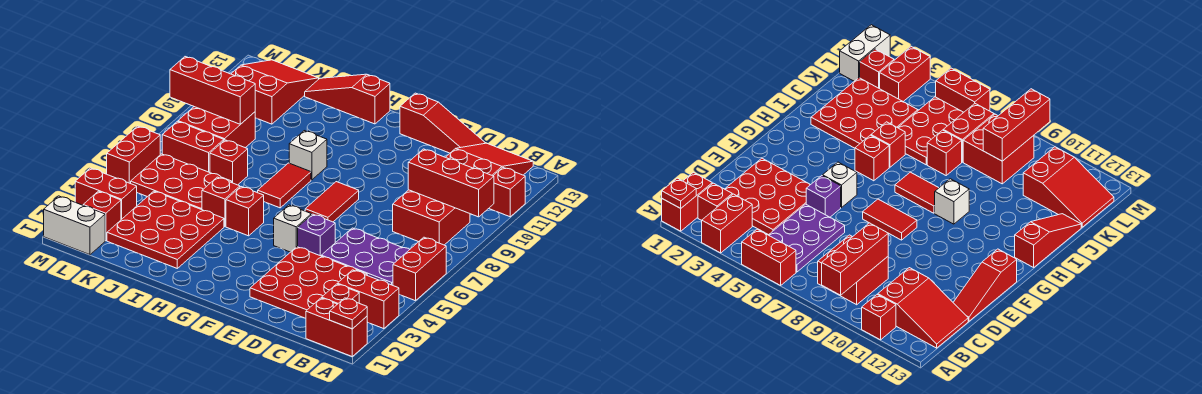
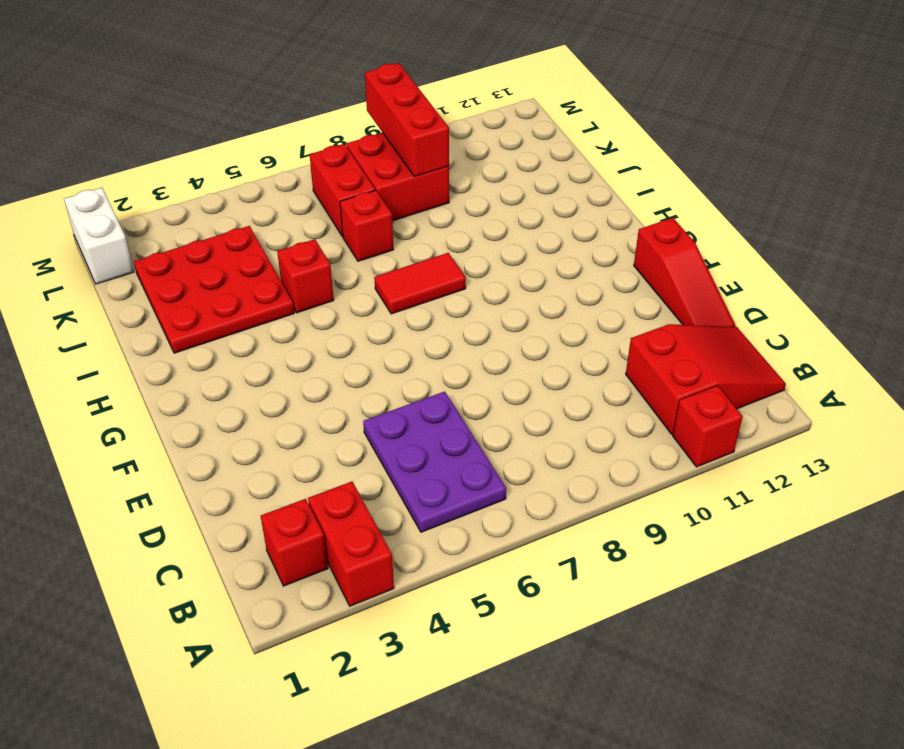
none -> red 1x2 brick [306,298,368,356]
none -> red 1x2 brick [393,237,446,301]
none -> red 2x2 brick [393,190,470,245]
none -> red 3x3 plate [250,247,367,318]

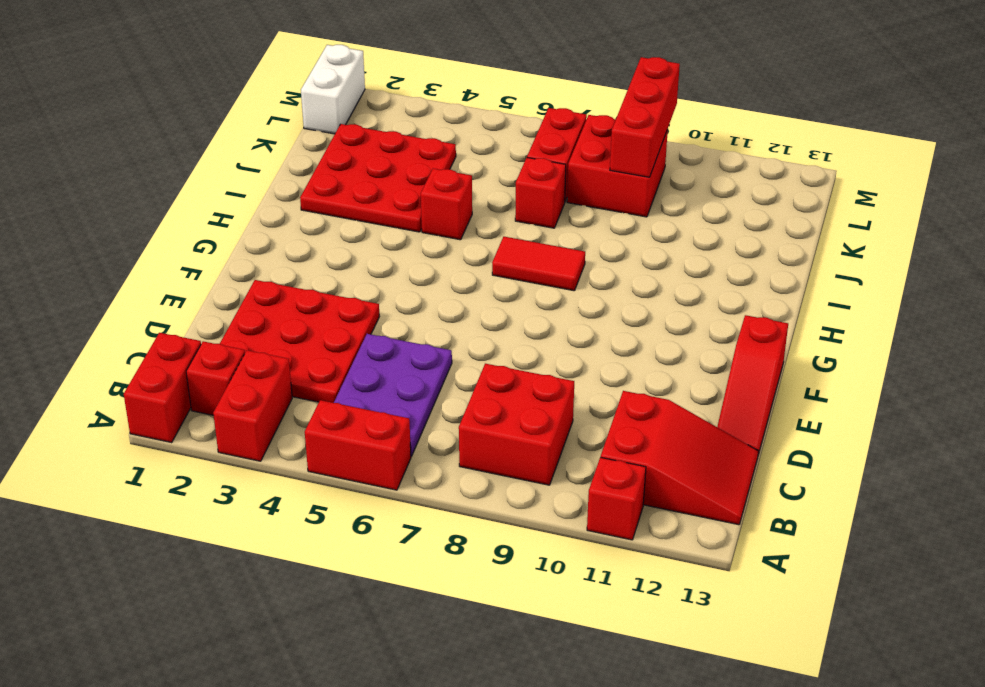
none -> purple 1x1 brick [298,214,335,256]
none -> white 1x1 brick [274,205,311,252]
none -> red 1x2 tile [305,182,359,222]
none -> red 1x1 brick [226,187,264,236]

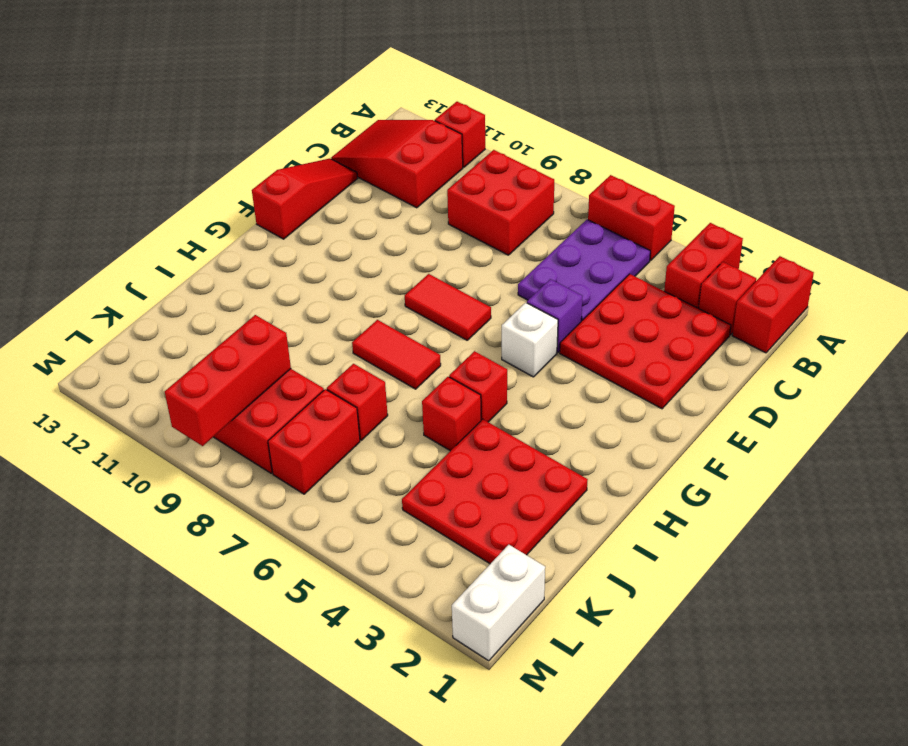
none -> white 1x1 brick [289,131,327,180]
none -> red 1x3 slope [305,74,390,124]
none -> red 2x3 plate [131,154,232,210]
none -> red 2x3 slope [231,60,319,124]

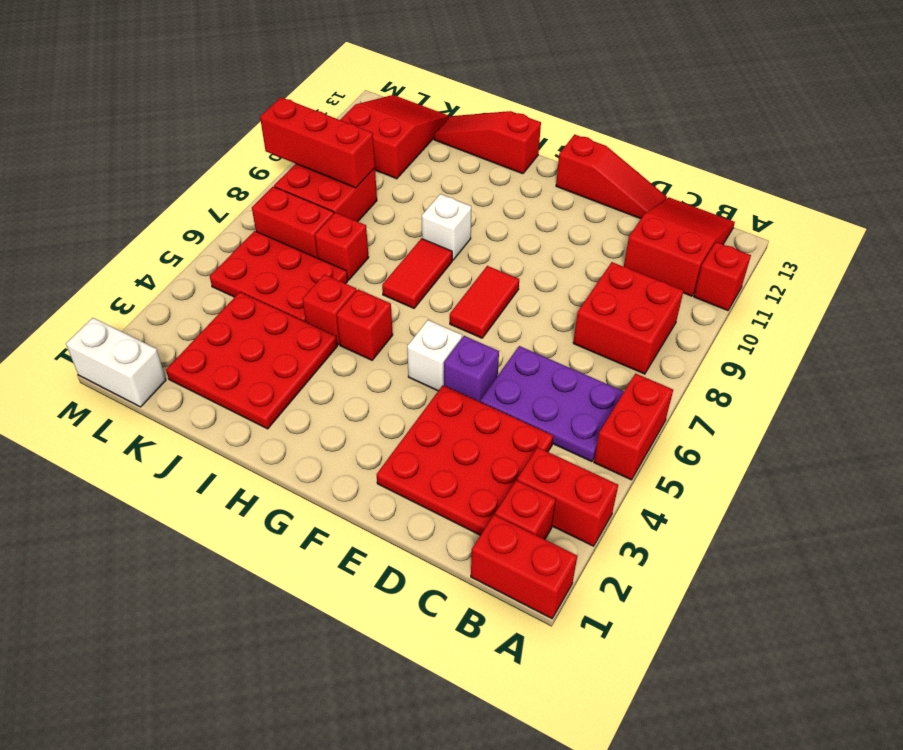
none -> red 1x1 brick [83,191,121,241]
none -> red 1x2 brick [75,168,137,220]
none -> red 1x2 brick [107,126,160,184]
none -> red 1x1 plate [330,298,367,329]

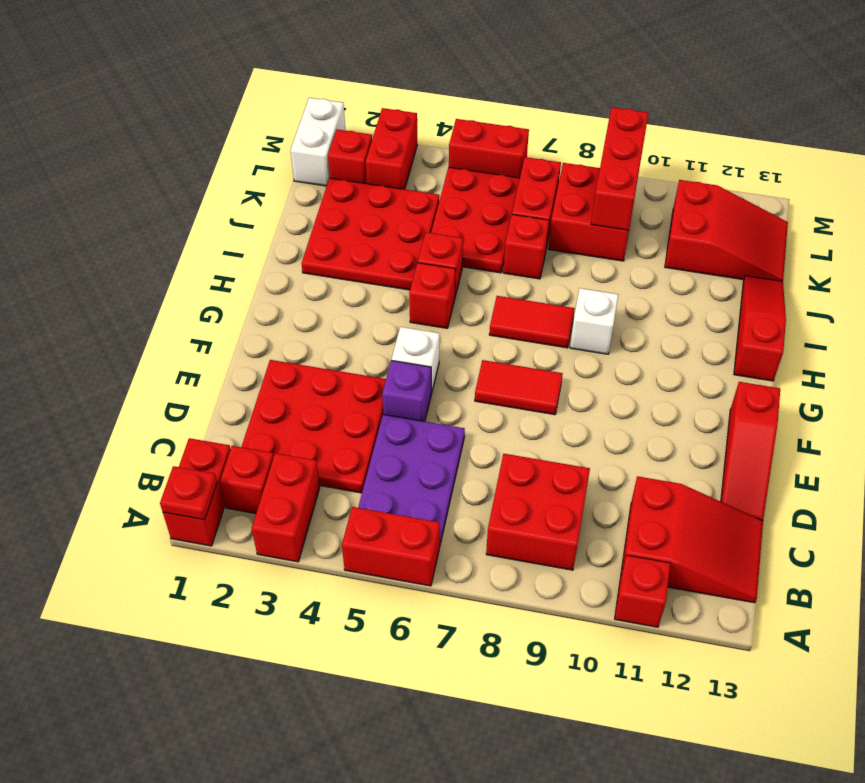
none -> red 1x3 brick [408,149,494,217]

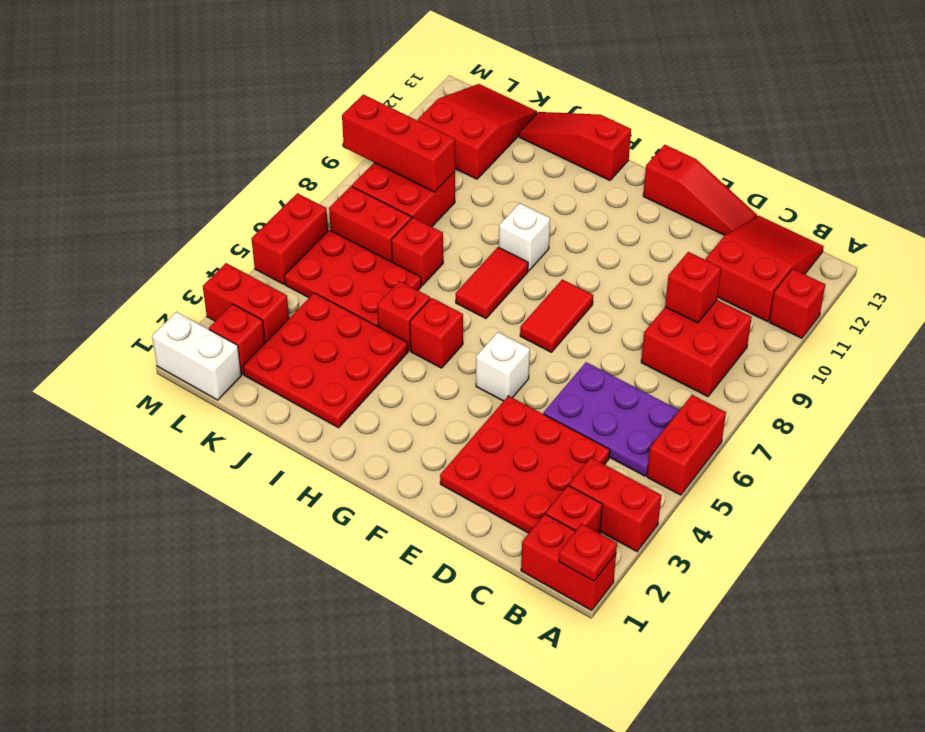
red 1x1 brick [665,252,721,323] -> red 1x3 brick [408,149,494,217]
none -> purple 1x1 brick [298,214,335,256]

